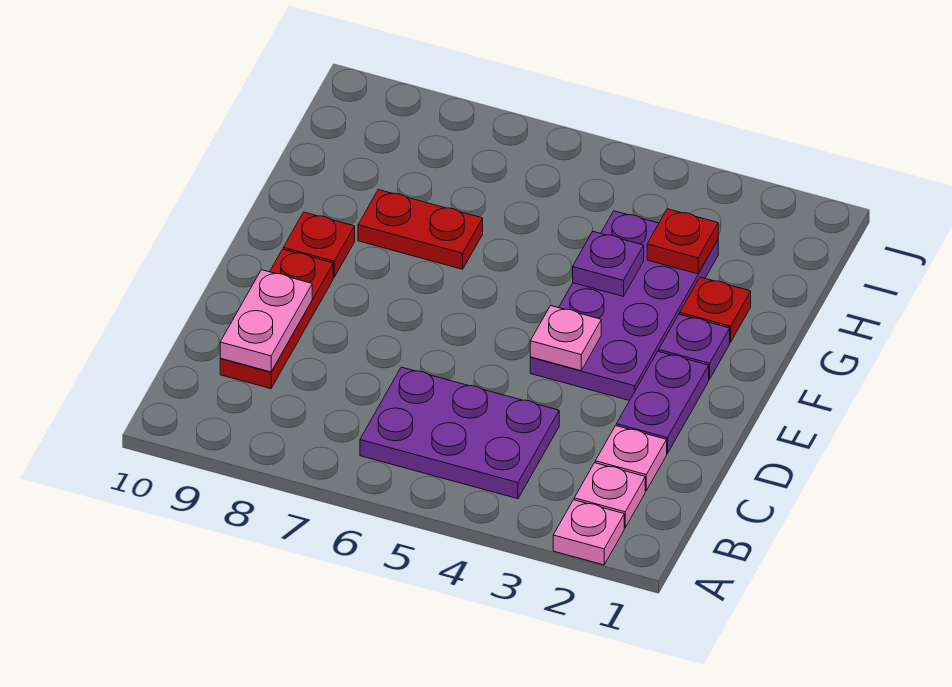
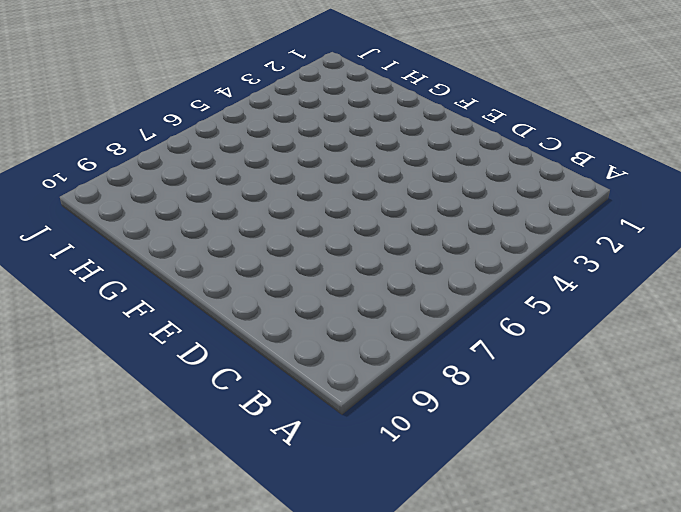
none -> pink 1x1 plate [553,500,624,565]
none -> pink 1x1 plate [574,463,645,528]
none -> purple 2x3 plate [360,367,559,499]

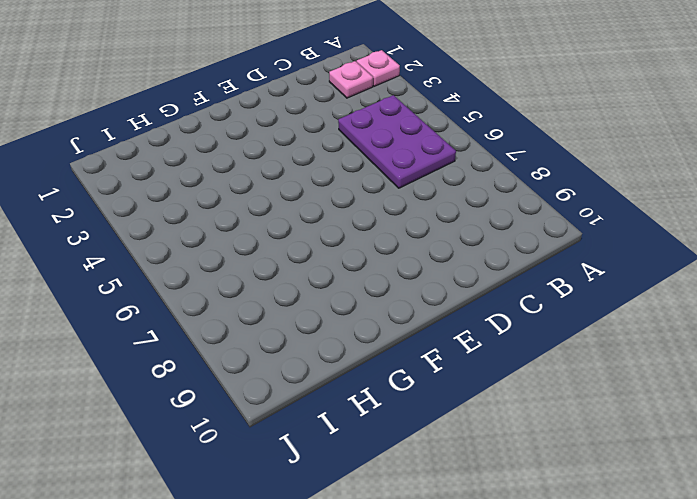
none -> pink 1x1 plate [595,426,667,491]
none -> red 1x3 plate [220,249,333,389]
none -> purple 1x2 plate [616,351,709,454]

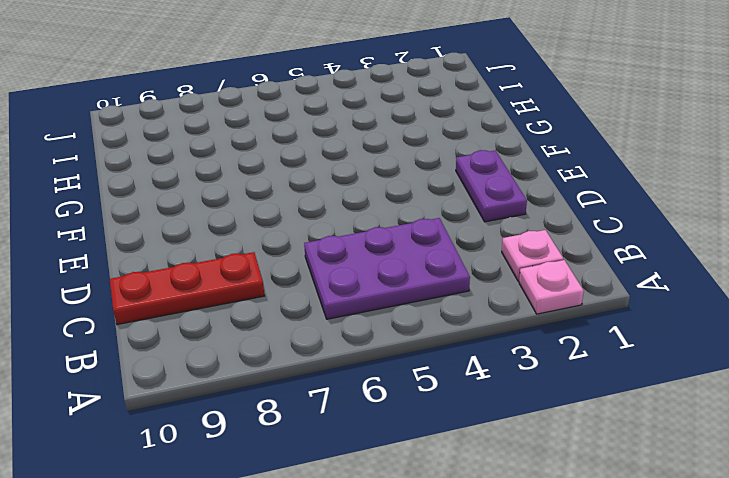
red 1x3 plate [110,252,264,325] -> red 1x3 plate turned to [220,249,333,389]
none -> pink 1x1 plate [595,426,667,491]
none -> purple 2x4 plate [530,211,718,401]
none -> purple 1x1 plate [659,314,730,379]

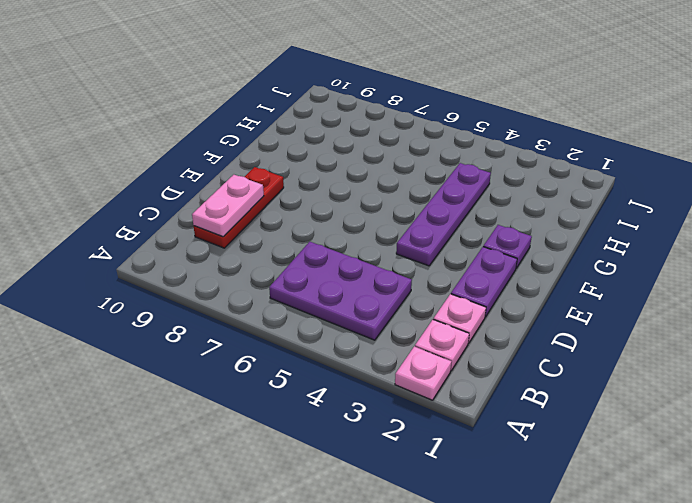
purple 1x4 plate [396,163,491,266] -> purple 2x4 plate [530,211,718,401]
none -> red 1x1 plate [283,212,355,277]
none -> red 1x1 plate [680,277,751,342]
none -> red 1x2 plate [358,190,483,269]

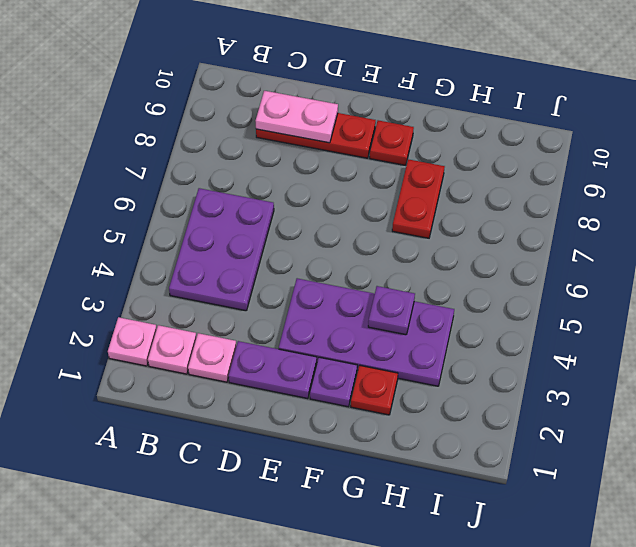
none -> pink 1x1 plate [530,306,601,371]
none -> red 1x1 plate [647,209,718,274]

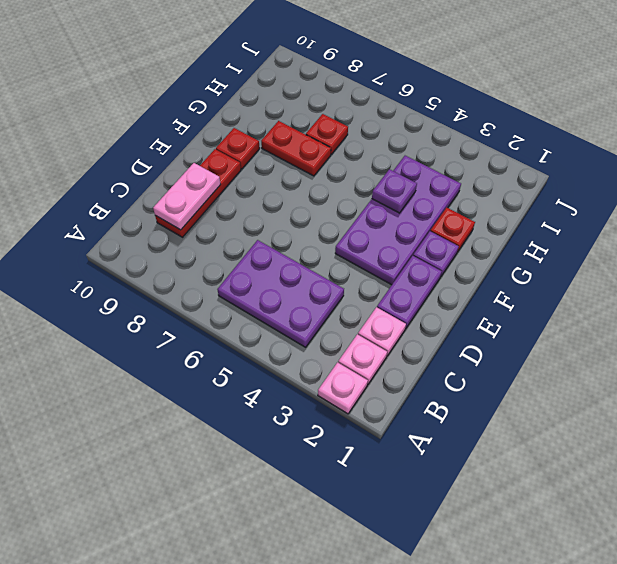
red 1x1 plate [306,114,348,154] -> red 1x1 plate moved to [647,209,718,274]
none -> pink 1x1 plate [530,306,601,371]

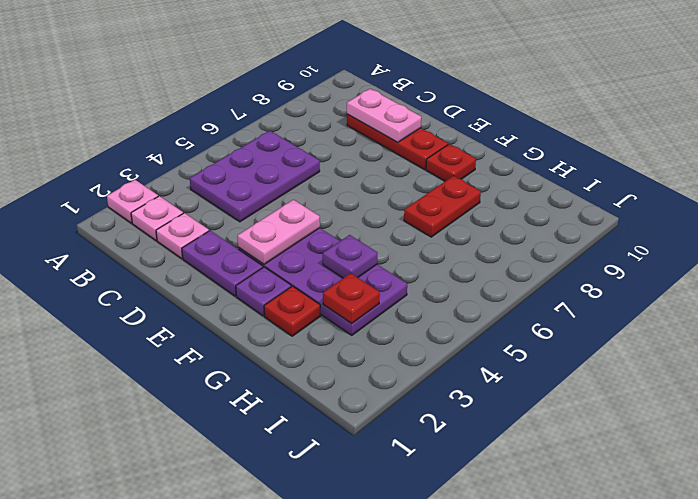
pink 1x2 plate [237,200,320,264] -> pink 1x1 plate [530,306,601,371]

